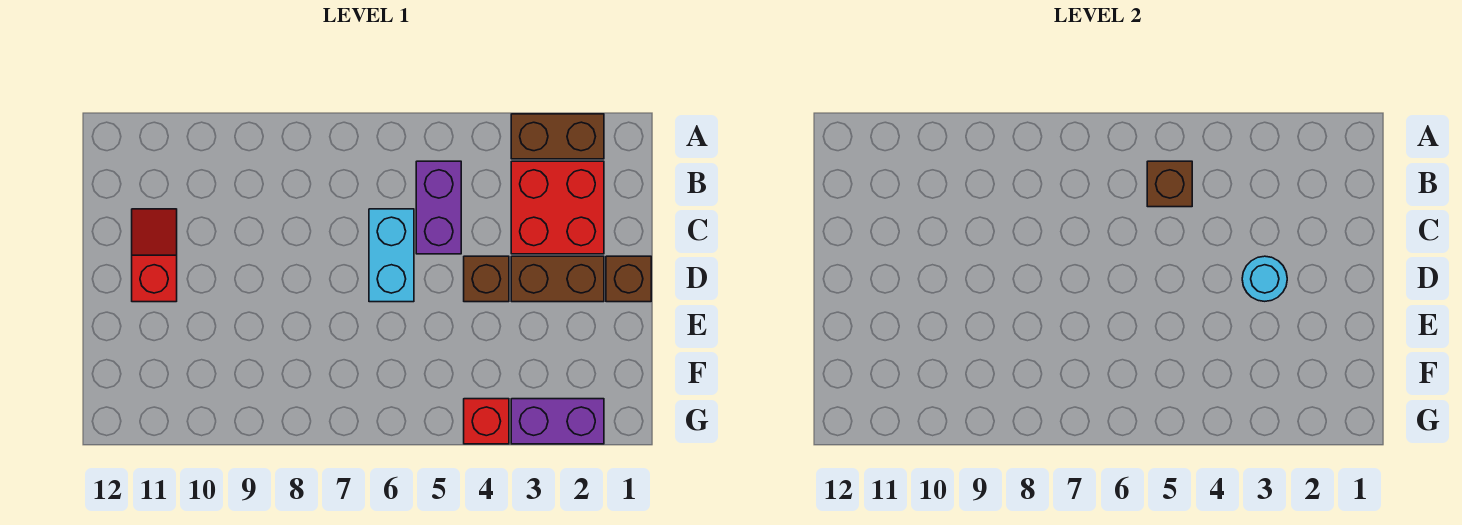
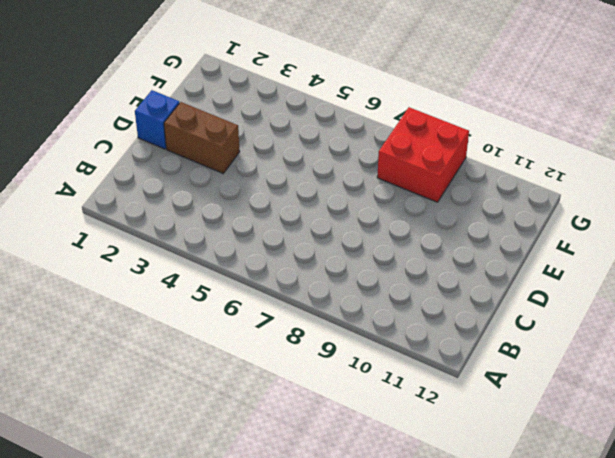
blue 1x1 brick [135,90,179,149] -> brown 1x1 brick [606,256,651,302]
red 2x2 brick [377,107,469,202] -> red 2x2 brick moved to [511,161,604,254]
none -> brown 1x2 brick [511,114,604,159]
none -> purple 1x2 brick [416,161,461,254]
none -> cyan 1x2 brick [369,209,414,302]

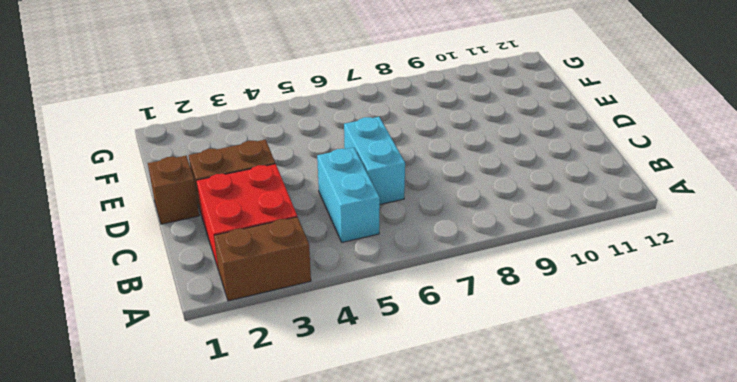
cyan 1x2 brick [317,148,380,242] -> purple 1x2 brick [416,161,461,254]
none -> red 1x2 slope [132,209,177,302]
none -> brown 1x1 brick [464,256,509,302]
none -> purple 1x2 brick [511,399,604,444]

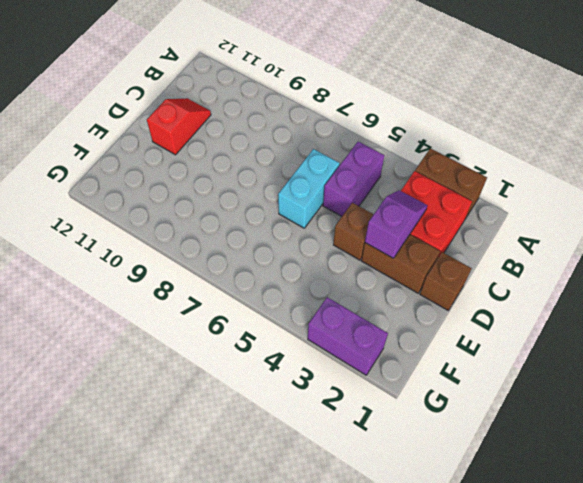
purple 1x2 slope [365,190,427,258] -> cyan 1x1 round brick [1242,256,1287,301]
none -> red 1x1 brick [464,399,509,444]
none -> brown 1x1 brick [1147,161,1192,207]

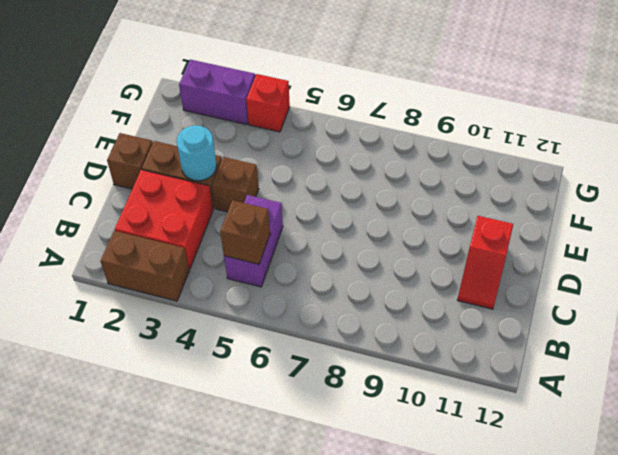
none -> cyan 1x2 brick [369,209,414,302]

